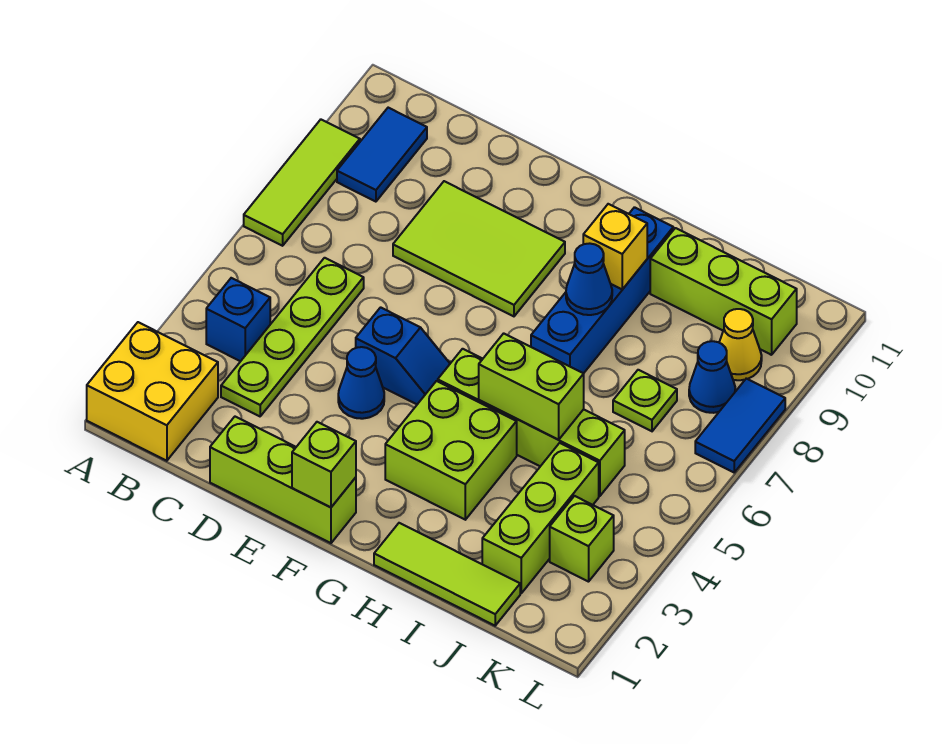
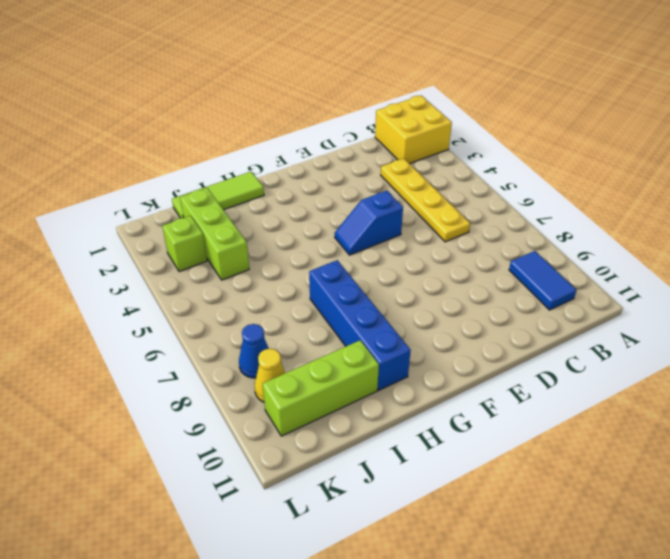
yellow 1x4 plate [381,158,470,242] -> lime 1x4 plate [221,258,364,416]
none -> lime 1x3 tile [244,120,360,246]
none -> blue 1x1 brick [206,278,270,361]
none -> lime 1x3 brick [210,417,356,543]

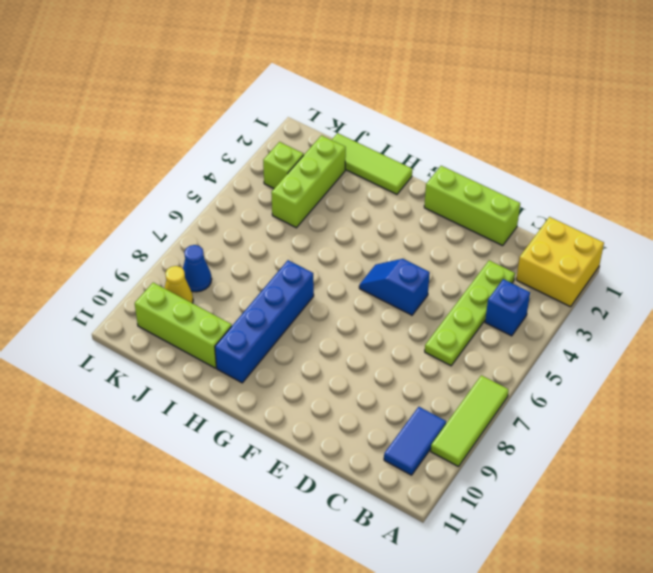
none -> lime 2x3 tile [393,181,565,316]
none -> blue 1x1 cone [338,347,384,419]
none -> lime 2x2 brick [385,381,517,520]

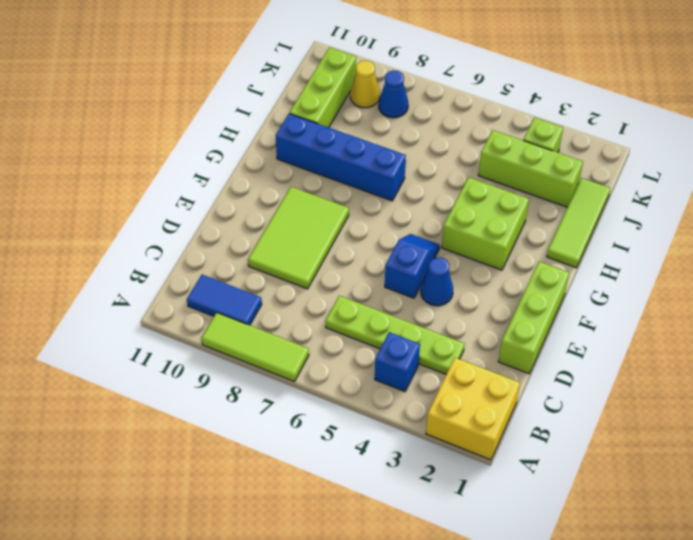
none -> lime 1x4 brick [438,349,625,496]
none -> lime 1x1 plate [613,370,677,431]
none -> blue 1x2 tile [695,379,785,472]

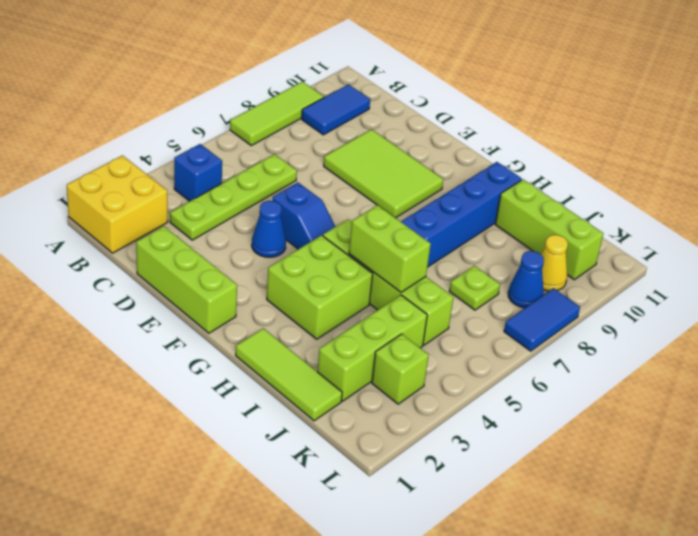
none -> lime 1x1 brick [292,422,356,507]
none -> blue 1x1 cone [566,243,612,315]
none -> yellow 1x1 brick [583,204,647,289]

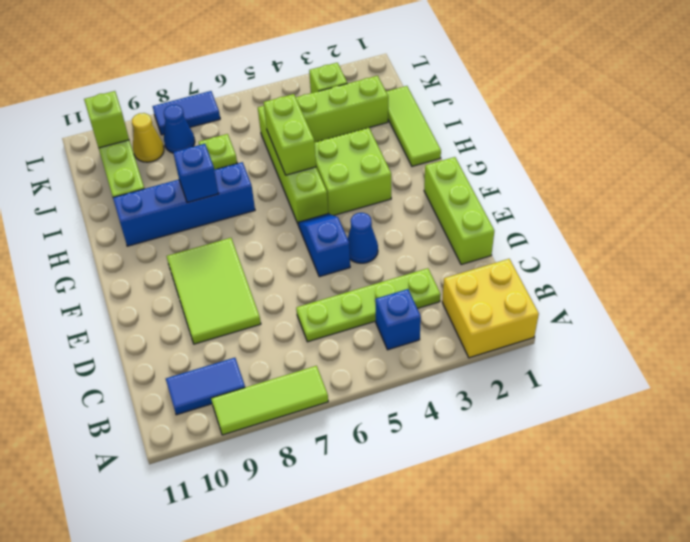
blue 1x1 brick [173,144,219,203] -> blue 1x1 cone [566,243,612,315]
lime 1x1 brick [84,91,129,148] -> lime 1x1 brick moved to [292,422,356,507]
none -> yellow 1x1 brick [583,204,647,289]

